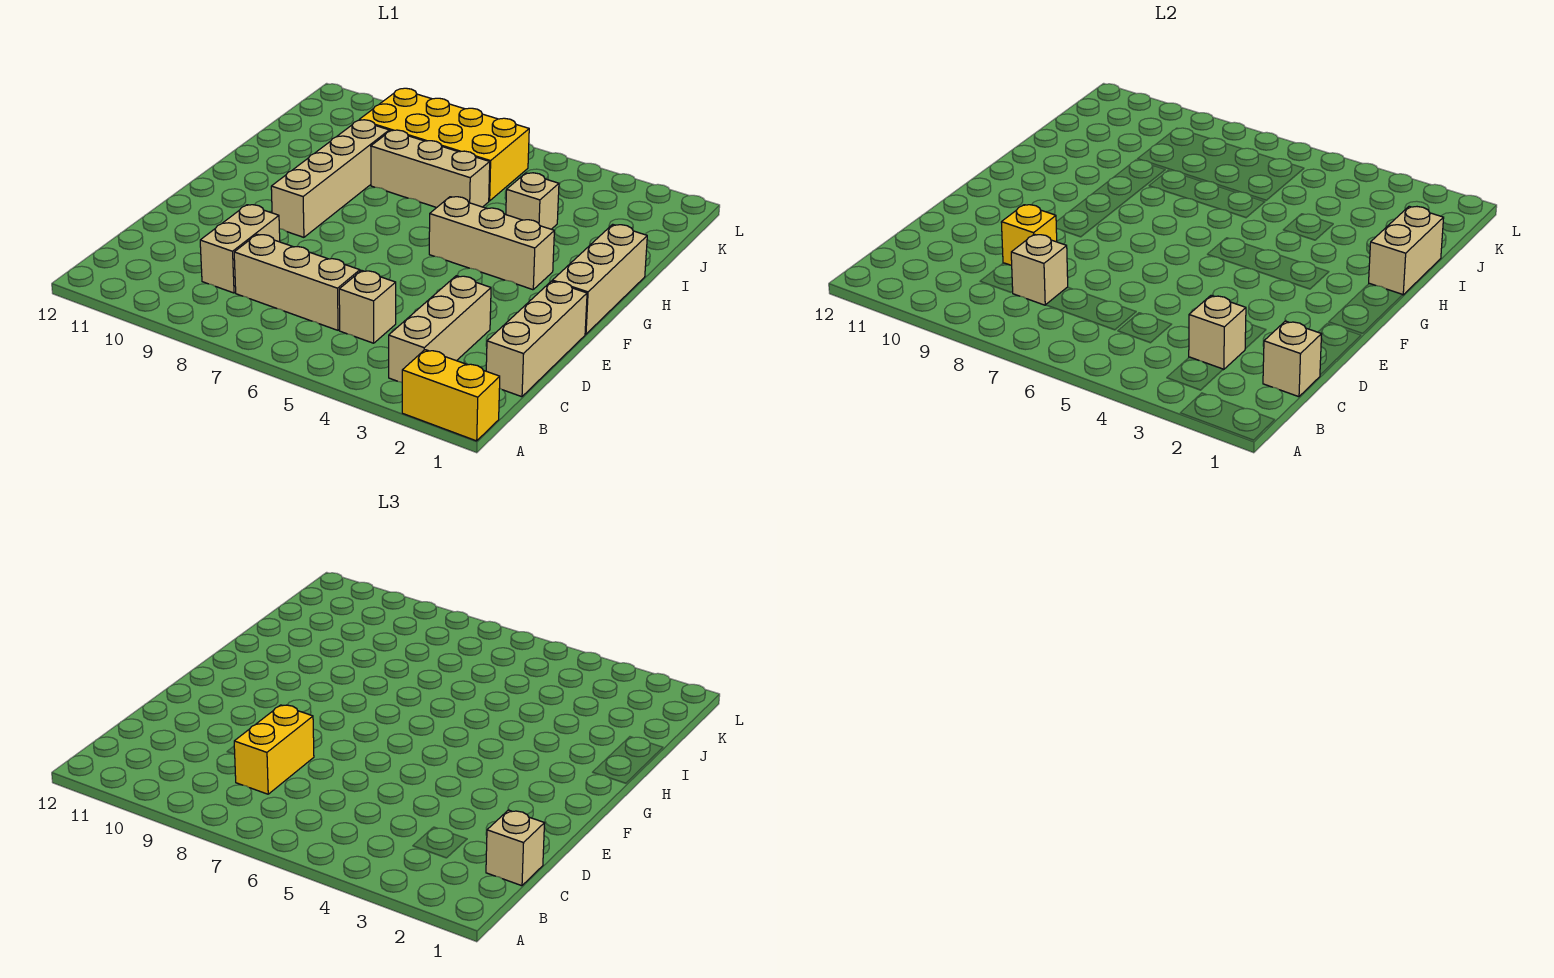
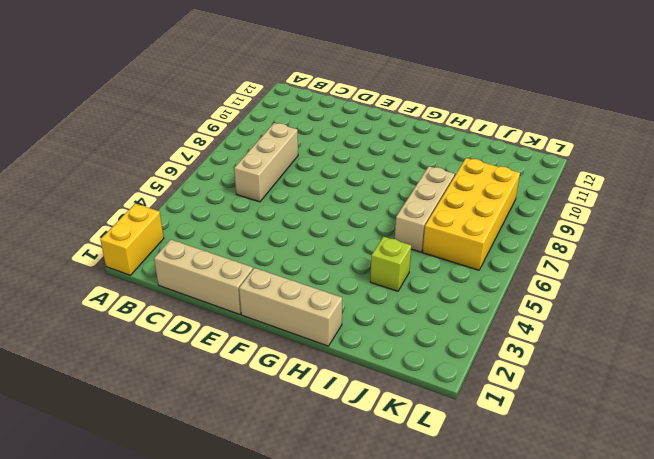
lime 1x1 brick [370,236,411,291] -> tan 1x1 brick [506,173,559,229]
none -> tan 1x3 brick [389,276,491,382]
none -> tan 1x1 brick [339,270,396,343]
none -> tan 1x2 brick [200,205,280,293]

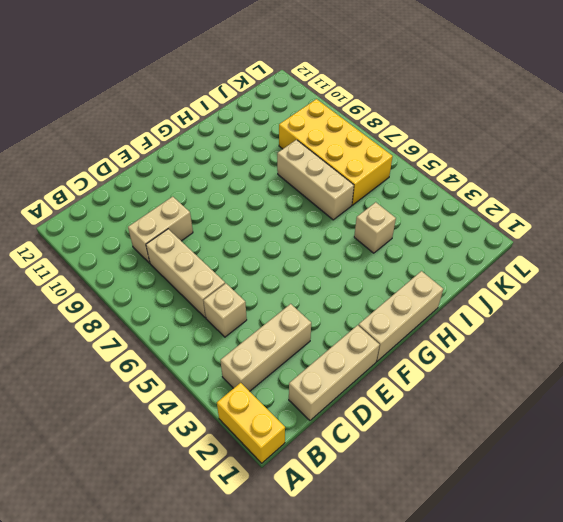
none -> tan 1x4 brick [271,120,389,237]
none -> tan 1x3 brick [429,197,554,290]
none -> tan 1x1 brick [1263,321,1322,397]

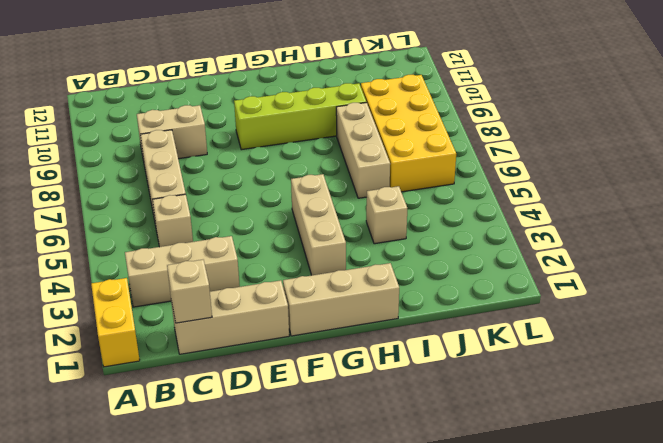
lime 1x4 brick [234,83,366,150] -> tan 1x4 brick [271,120,389,237]
none -> tan 1x1 brick [1189,296,1246,369]
none -> tan 1x1 brick [1011,234,1068,305]
none -> yellow 1x1 brick [1001,205,1057,265]

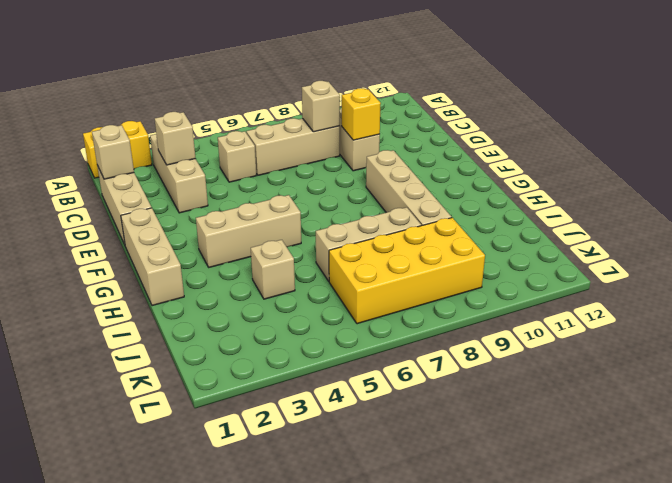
none -> tan 1x2 brick [1369,206,1444,295]
none -> tan 1x1 brick [486,810,545,886]
none -> yellow 1x2 brick [234,705,314,794]

